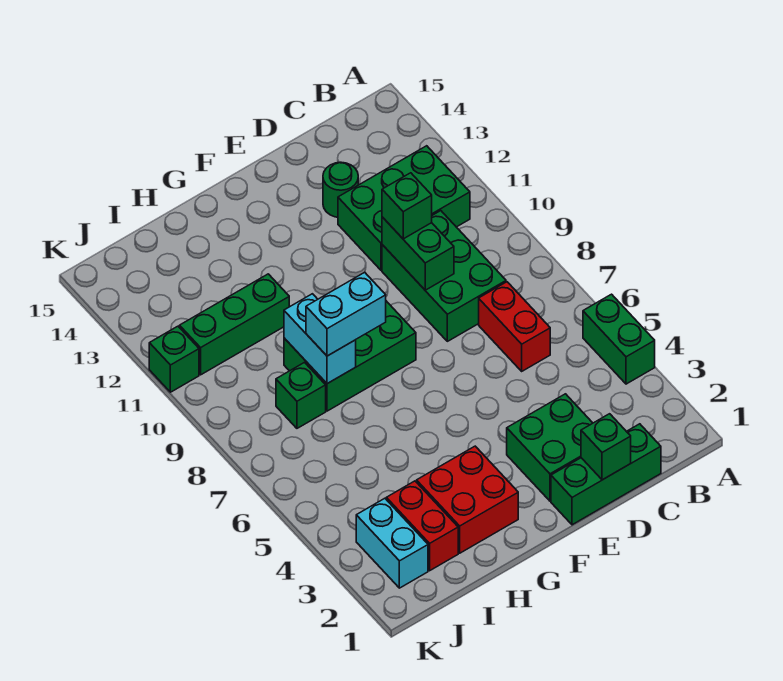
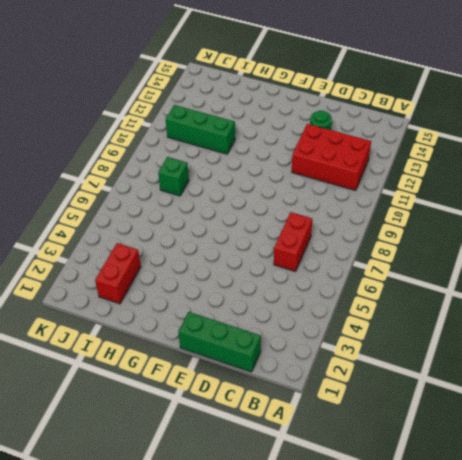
red 2x3 brick [292,124,371,191] -> green 2x3 brick [338,146,470,270]
none -> green 1x2 brick [583,294,655,384]
none -> green 2x3 brick [382,211,506,341]
none -> green 2x2 brick [507,394,592,501]

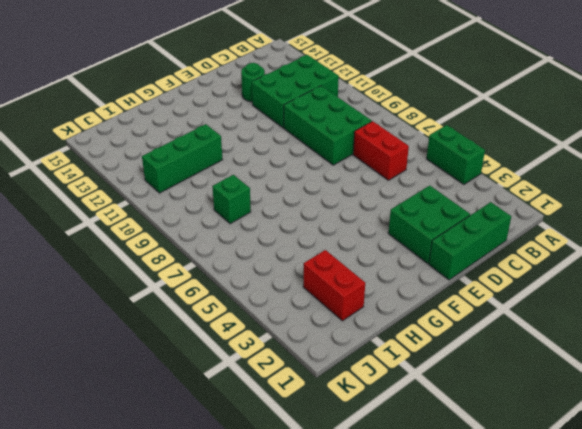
none -> green 2x3 brick [284,301,416,411]
none -> red 2x2 brick [417,446,518,553]
none -> cyan 1x2 brick [356,498,428,588]

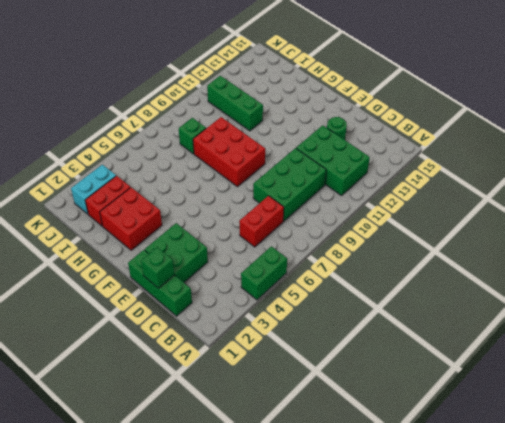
red 2x3 brick [193,117,265,187] -> green 2x3 brick [284,301,416,411]
none -> green 1x1 brick [149,326,199,392]
none -> green 1x2 brick [382,217,454,290]
none -> cyan 1x2 brick [284,294,356,384]

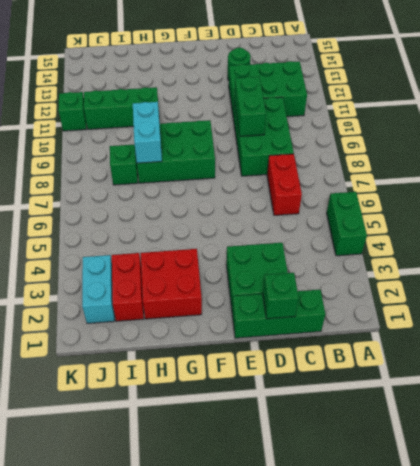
none -> green 1x1 brick [382,173,432,239]
none -> cyan 1x2 brick [306,272,386,356]

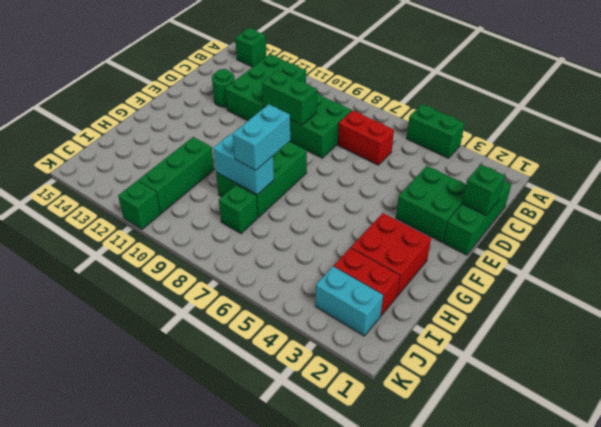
green 1x1 brick [235,28,266,67] -> green 1x1 brick moved to [382,173,432,239]

